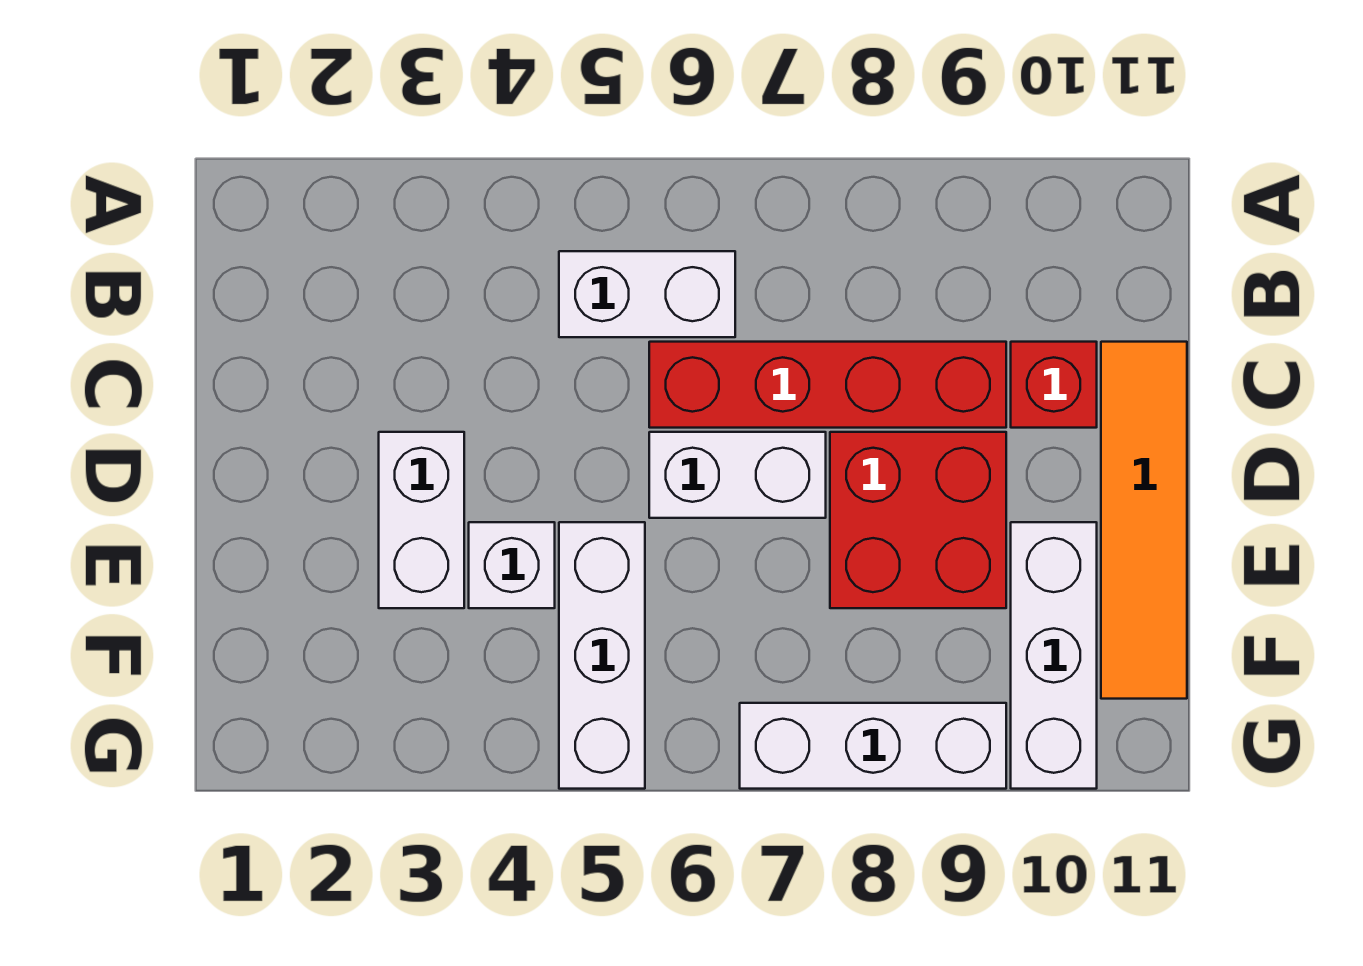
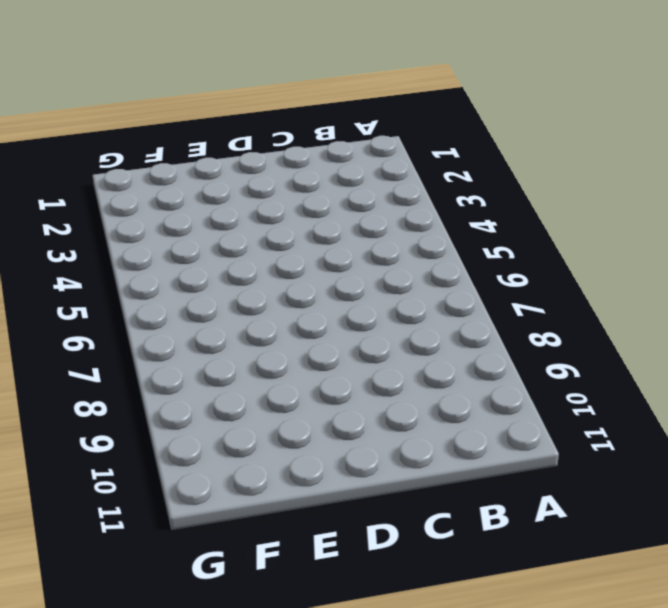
none -> white 1x2 brick [559,251,735,337]
none -> red 1x4 brick [649,342,1006,428]

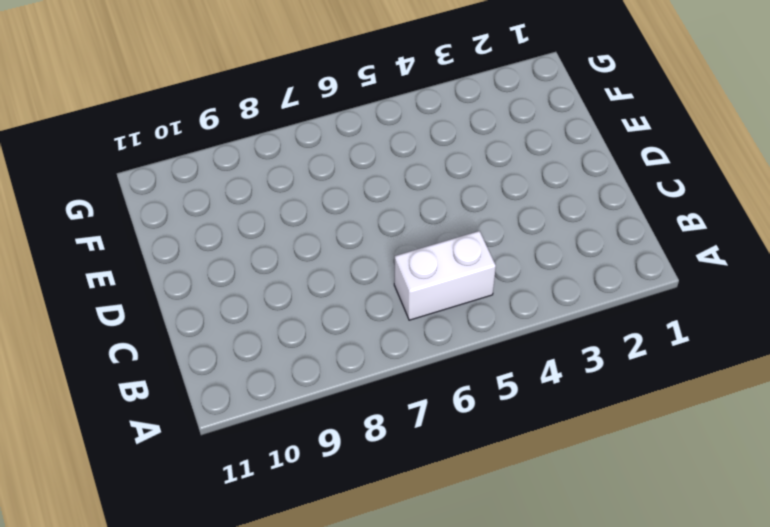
none -> red 1x4 brick [649,342,1006,428]
none -> red 1x1 brick [1011,342,1097,428]

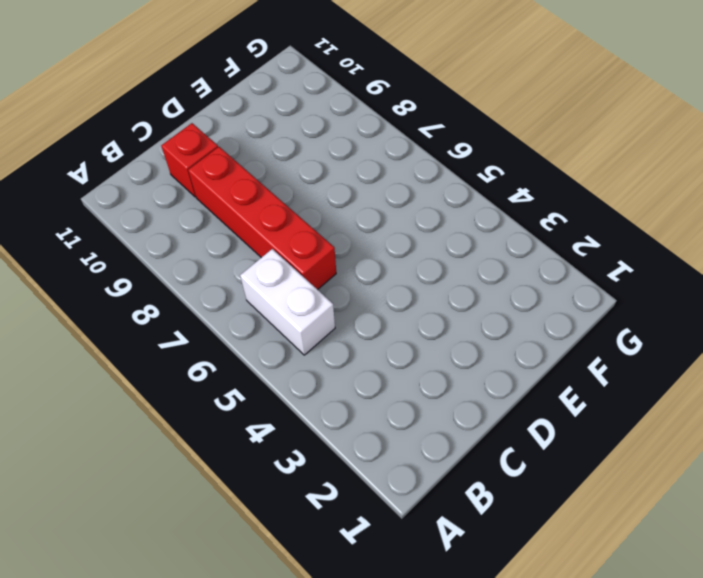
none -> orange 1x4 tile [1101,342,1187,699]
none -> white 1x2 brick [379,432,464,608]

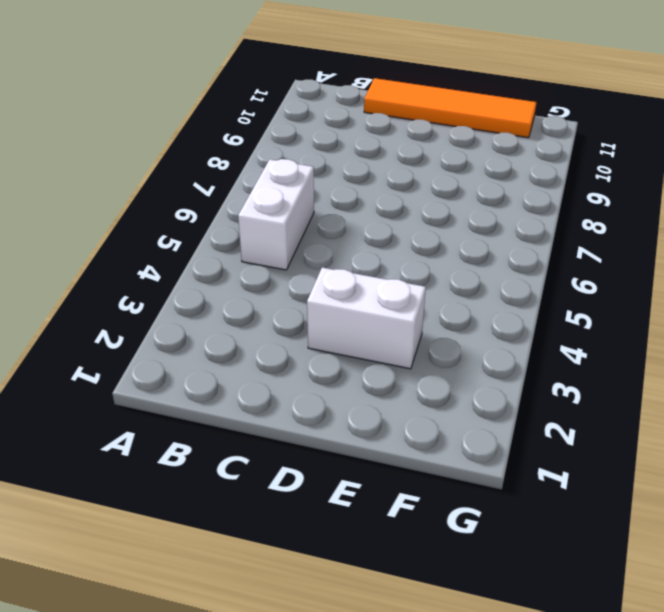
none -> red 1x4 brick [649,342,1006,428]
none -> red 1x1 brick [1011,342,1097,428]

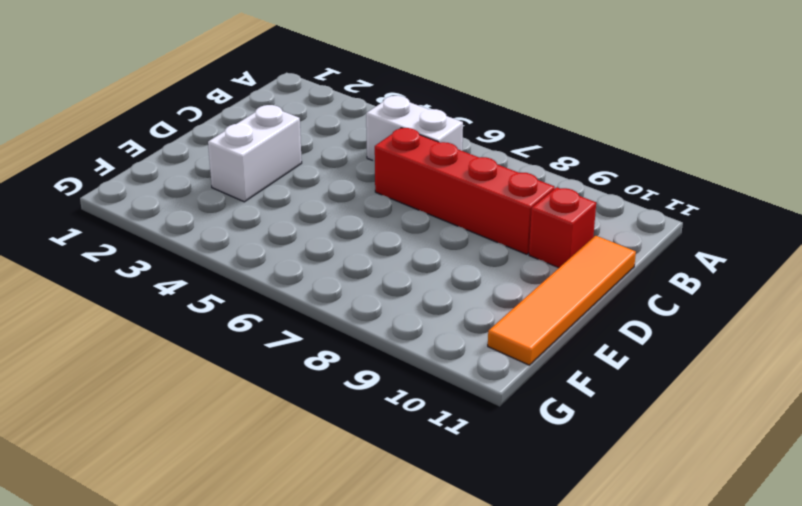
none -> white 1x2 brick [649,432,826,518]
none -> red 2x2 brick [830,432,1006,608]

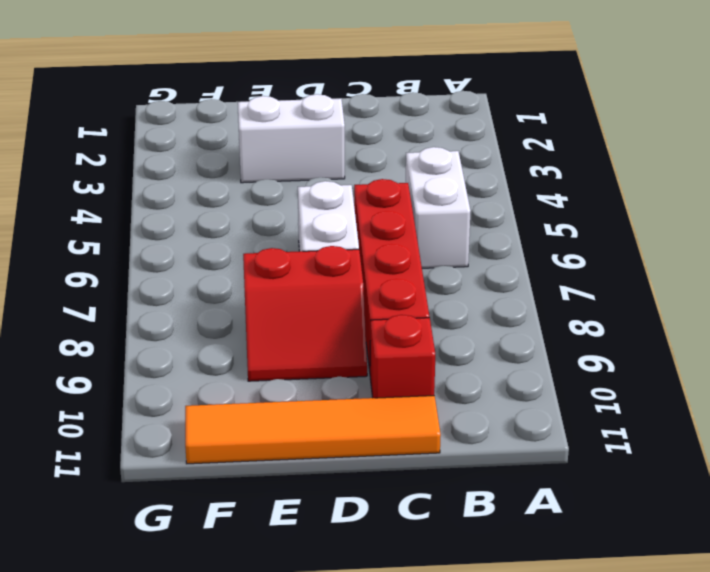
red 2x2 slope [243,246,367,381] -> red 2x2 brick [830,432,1006,608]
none -> white 1x1 brick [469,522,555,608]
none -> white 1x3 brick [559,522,645,789]

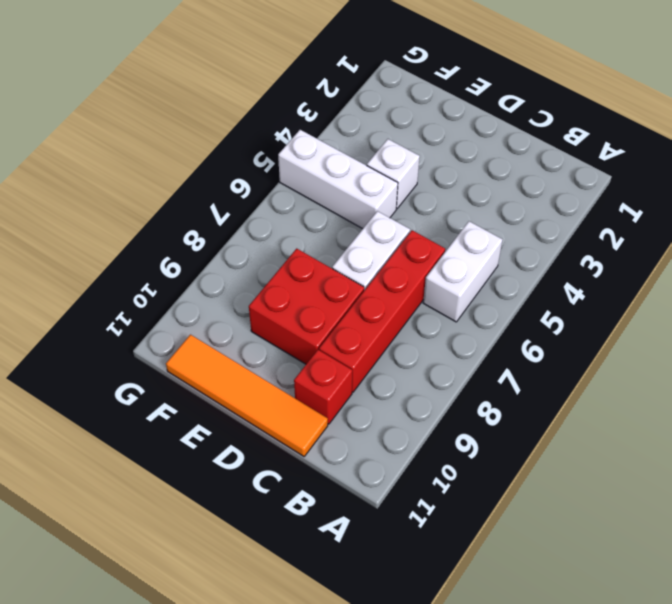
none -> white 1x2 brick [379,432,464,608]
none -> white 1x3 brick [1011,522,1097,789]

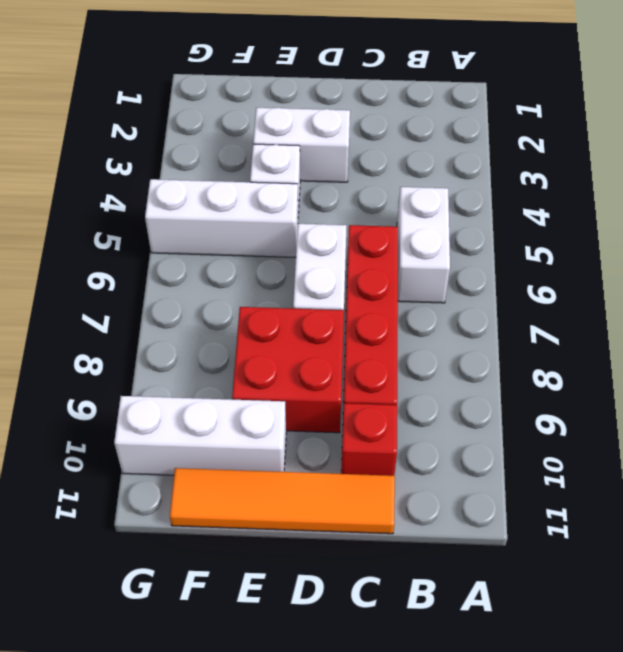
none -> white 1x3 brick [740,703,1006,789]

